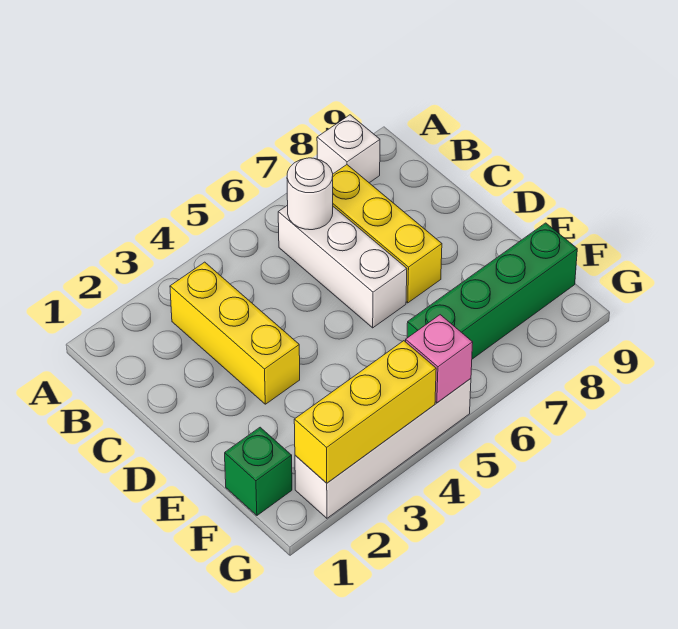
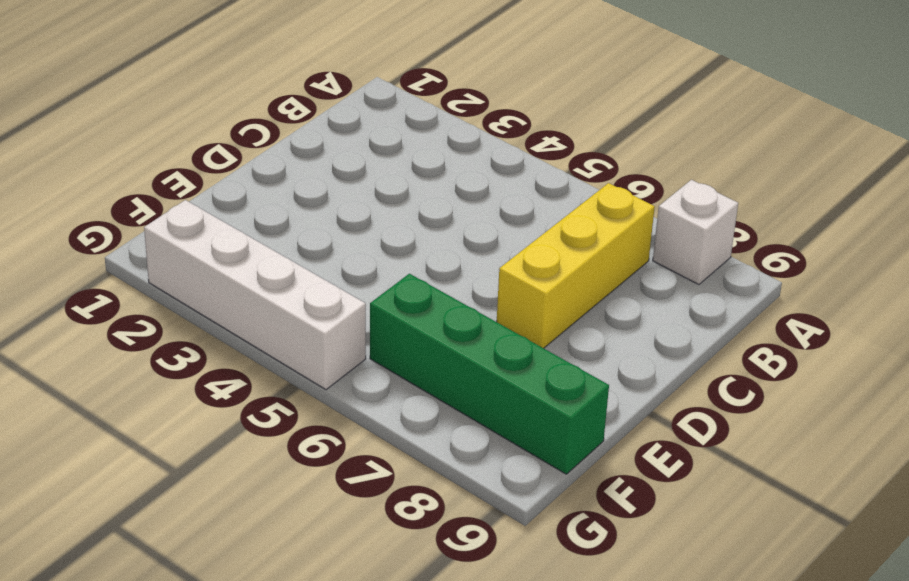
none -> yellow 1x3 brick [170,262,300,404]
none -> white 1x3 brick [278,205,407,328]

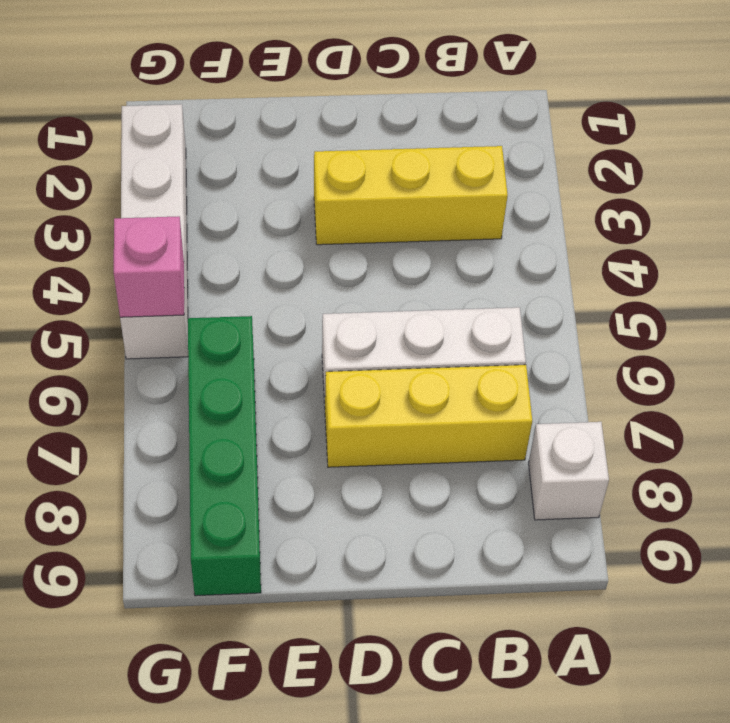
none -> green 1x1 brick [225,427,292,515]
none -> white 1x1 round brick [287,158,333,230]

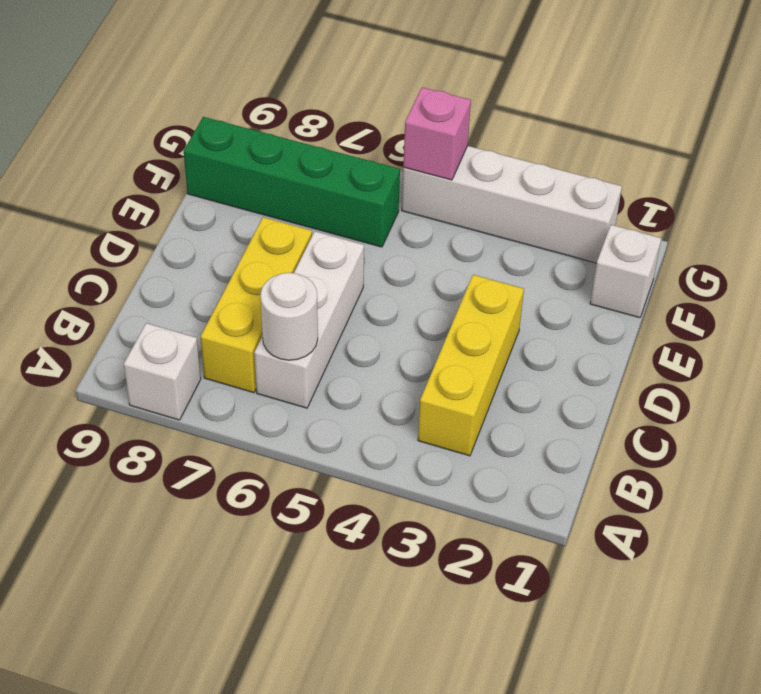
white 1x1 brick [590,225,661,318] -> green 1x1 brick [225,427,292,515]
none -> yellow 1x3 brick [294,341,436,483]

